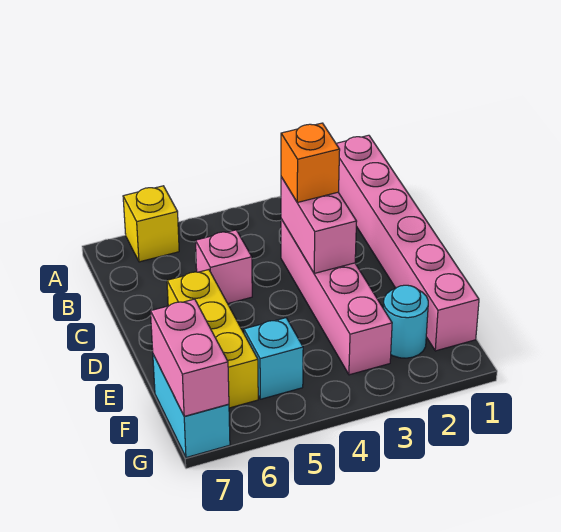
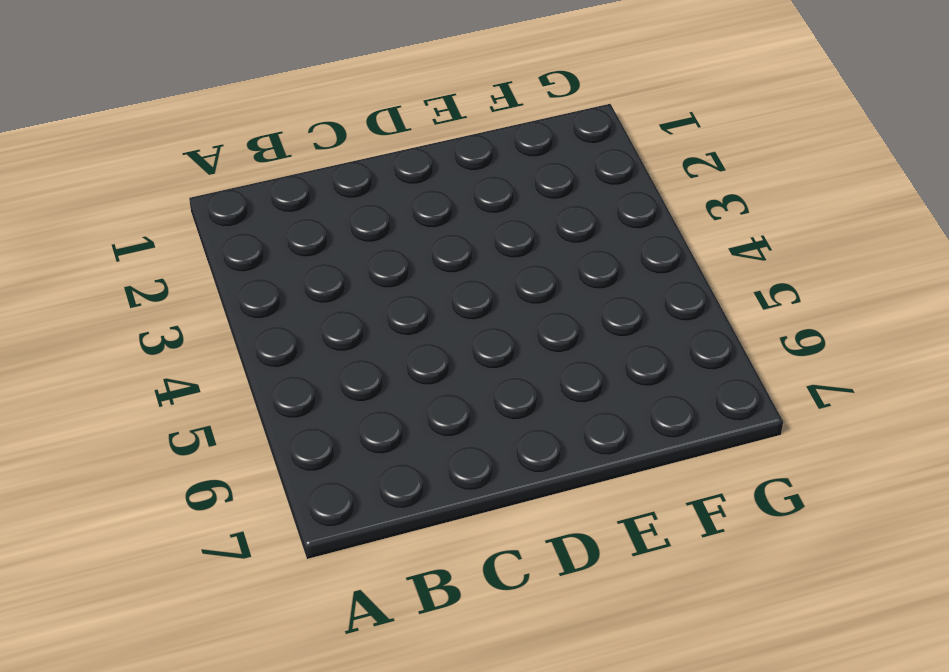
none -> pink 1x6 brick [336,135,479,351]
none -> yellow 1x1 brick [123,186,179,262]

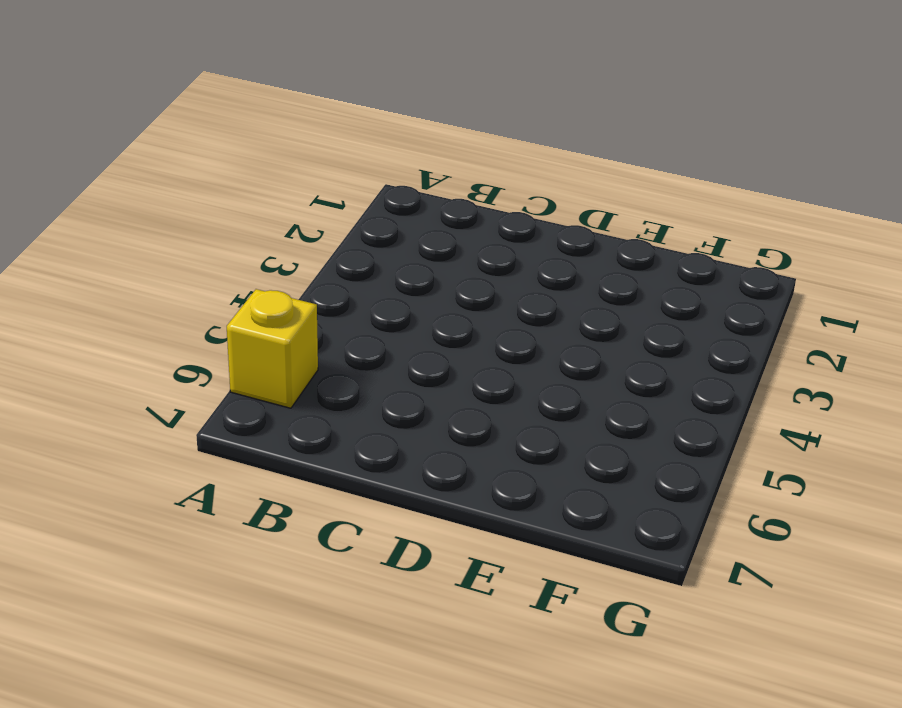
none -> pink 1x6 brick [336,135,479,351]
none -> pink 1x4 brick [281,219,392,375]

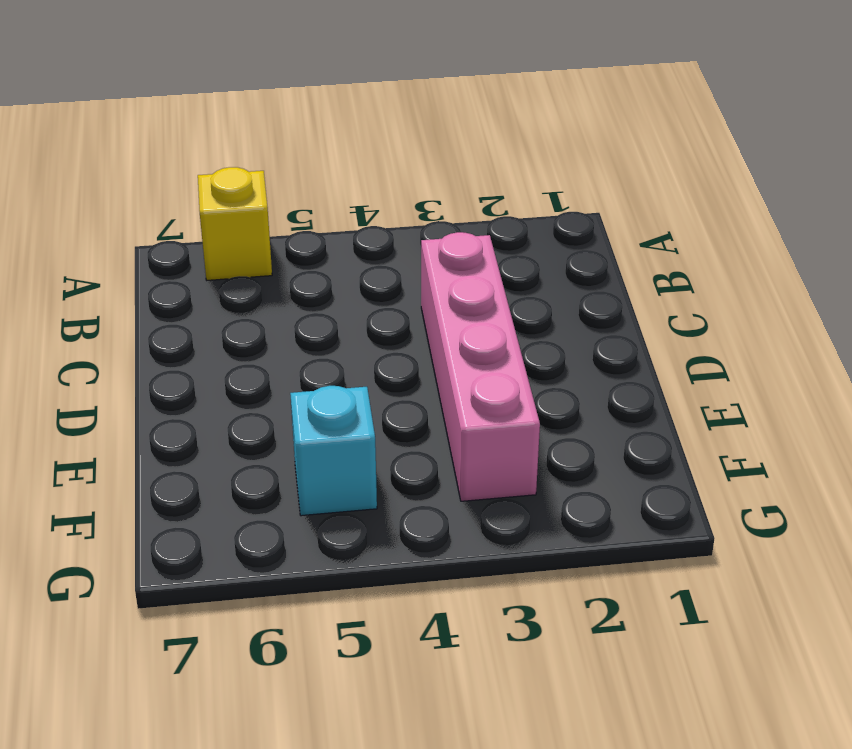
none -> pink 1x6 brick [336,135,479,351]
none -> pink 1x1 brick [196,230,252,303]

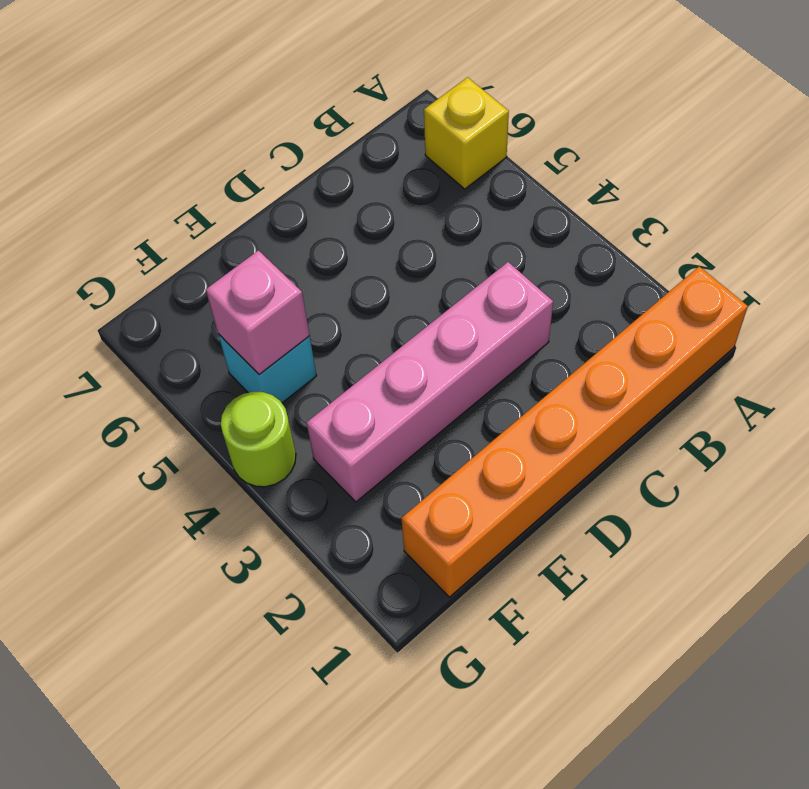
orange 1x6 brick [401,267,748,597] -> pink 1x6 brick [336,135,479,351]
pink 1x1 brick [206,250,310,375] -> pink 1x1 brick moved to [196,230,252,303]
lime 1x1 round brick [221,392,296,487] -> none
none -> yellow 1x3 brick [167,270,258,408]
none -> cyan 1x1 round brick [383,285,428,358]

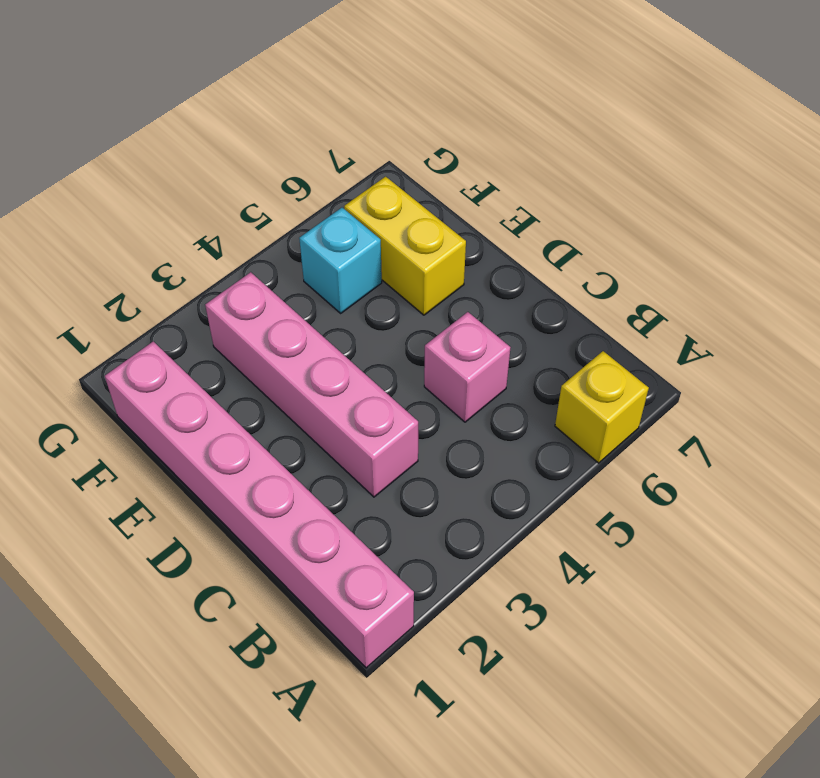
yellow 1x2 brick [344,177,466,315] -> yellow 1x3 brick [167,270,258,408]
none -> cyan 1x1 round brick [383,285,428,358]
none -> cyan 1x2 brick [153,355,230,458]

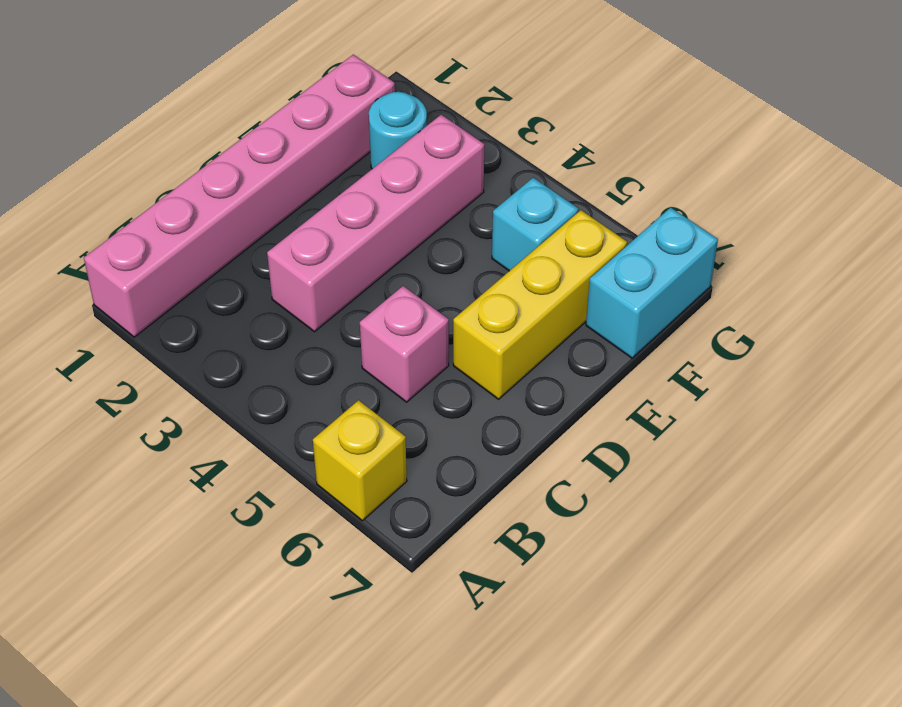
none -> pink 1x2 brick [281,177,357,273]
none -> pink 1x2 brick [150,299,229,416]

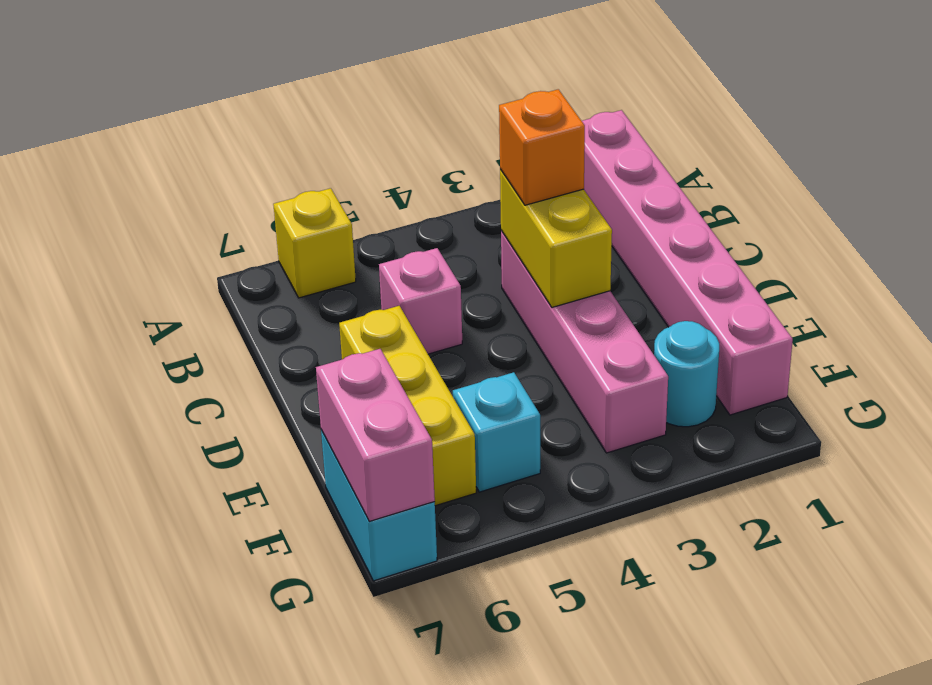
yellow 1x2 brick [500,169,612,307] -> pink 1x2 brick [281,177,357,273]

